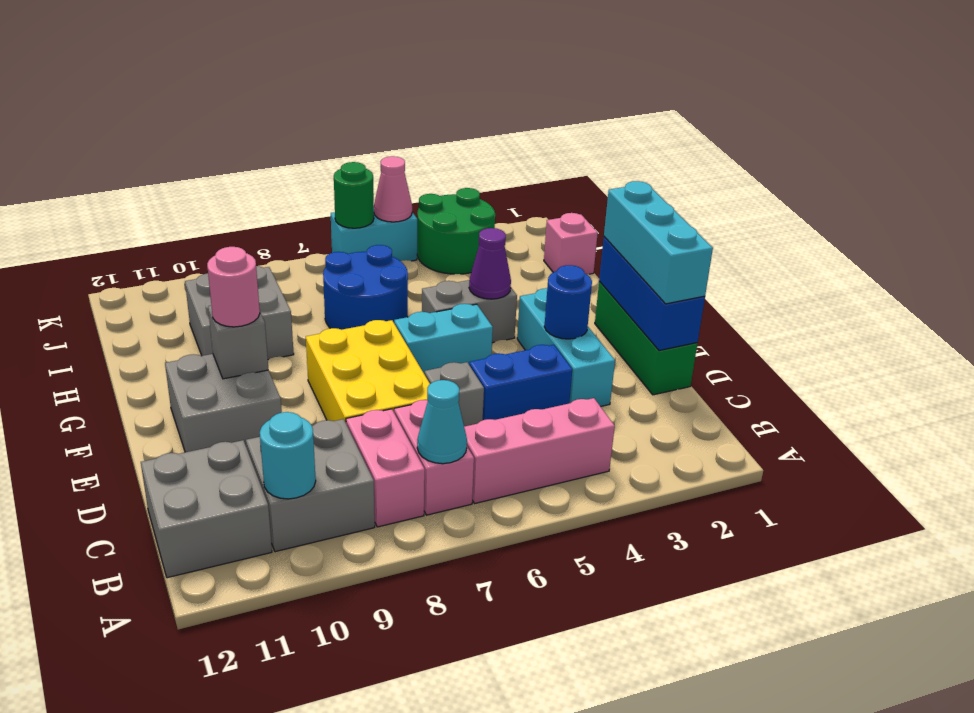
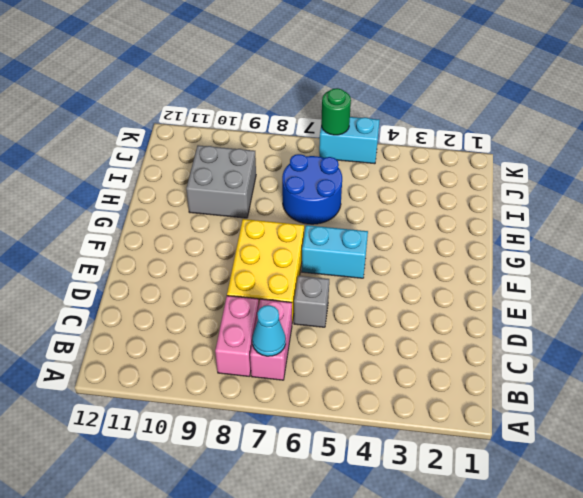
none -> pink 1x3 brick [464,398,615,504]
none -> grey 2x2 brick [246,419,375,552]
none -> grey 2x2 brick [141,440,272,578]

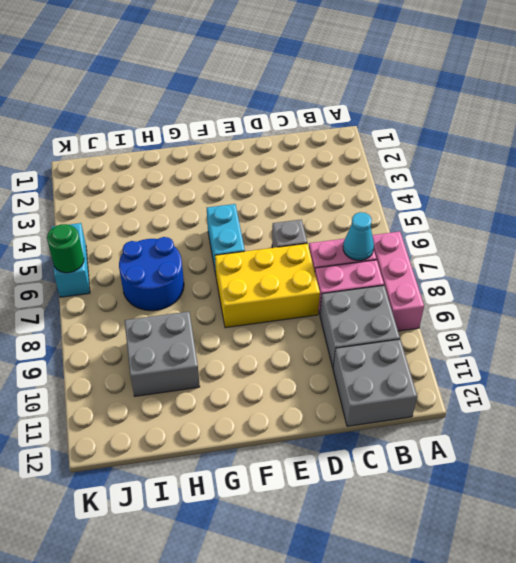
pink 1x3 brick [372,232,424,331] -> pink 1x3 brick moved to [464,398,615,504]
none -> green 1x3 brick [595,282,697,395]
none -> cyan 1x3 brick [517,288,615,407]
none -> blue 1x2 brick [469,345,572,420]

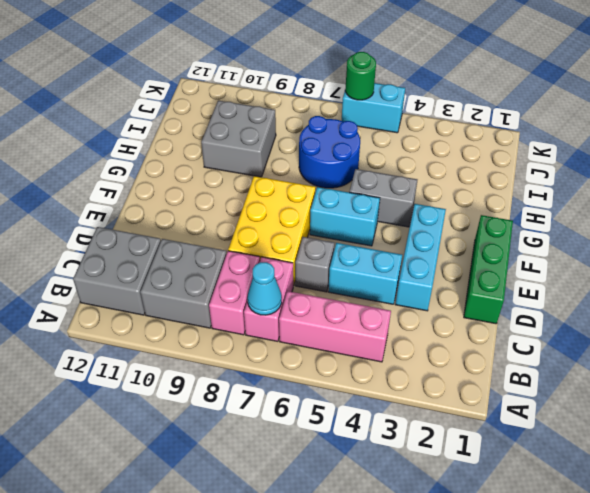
cyan 1x2 brick [328,243,402,304] -> blue 1x2 brick [469,345,572,420]
none -> grey 2x2 brick [165,354,282,452]
none -> pink 1x1 brick [544,213,598,274]
none -> green 2x2 round brick [417,188,495,274]

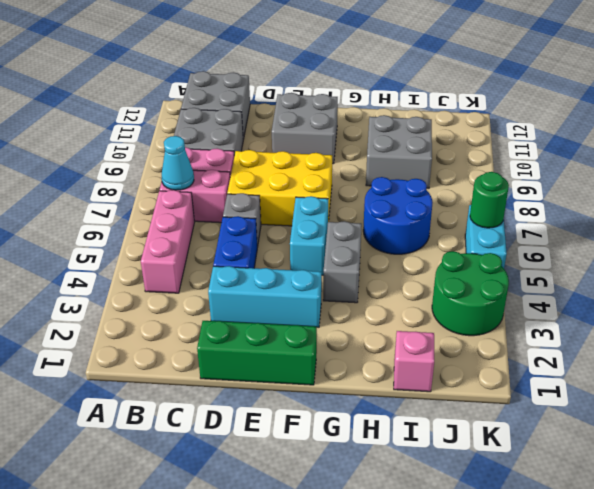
none -> cyan 1x1 round brick [260,412,316,499]
none -> blue 1x3 brick [599,237,705,351]
none -> blue 1x1 round brick [544,265,592,339]

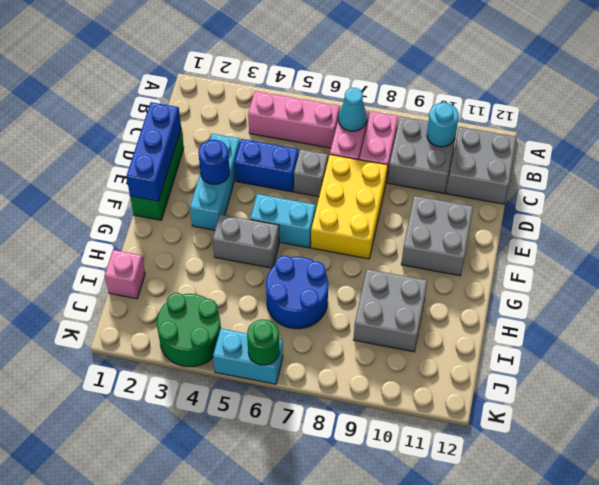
none -> grey 1x1 brick [208,306,268,379]
none -> purple 1x1 cone [469,228,511,299]
none -> pink 1x1 cone [374,156,412,222]

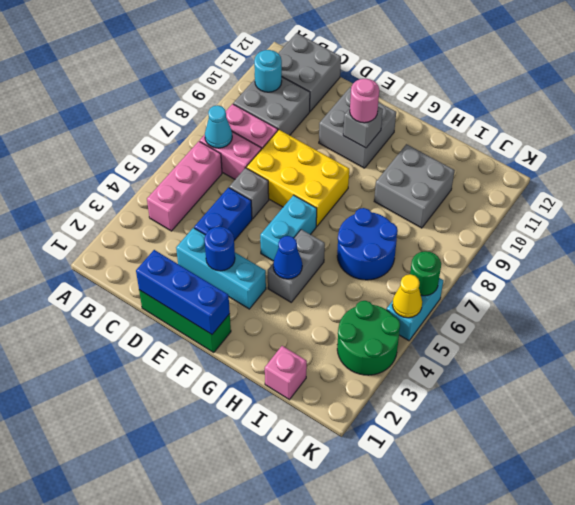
blue 1x1 cone [273,236,302,279] -> purple 1x1 cone [469,228,511,299]
yellow 1x1 cone [392,274,422,318] -> pink 1x1 cone [374,156,412,222]
none -> cyan 1x3 brick [604,181,713,304]

